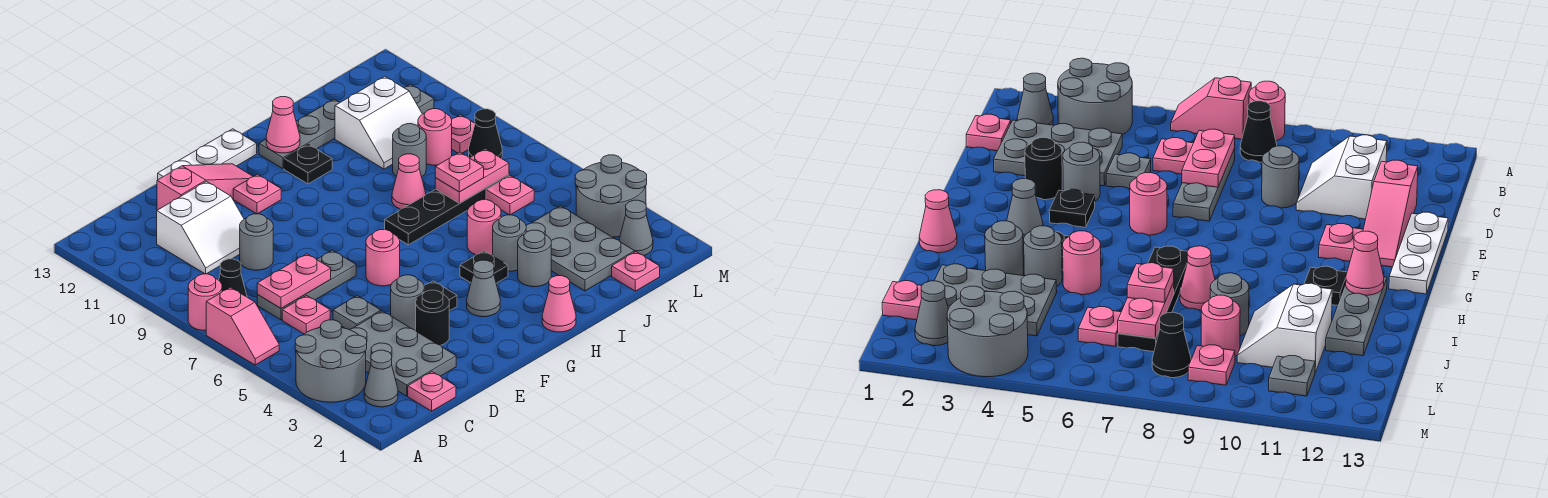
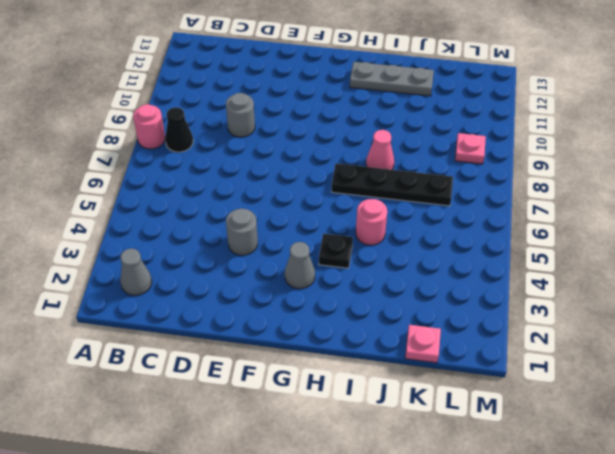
none -> grey 2x2 round brick [295,320,367,402]
none -> pink 1x2 slope [206,287,279,365]
none -> pink 1x1 plate [408,372,456,411]
none -> grey 2x3 plate [350,311,456,396]

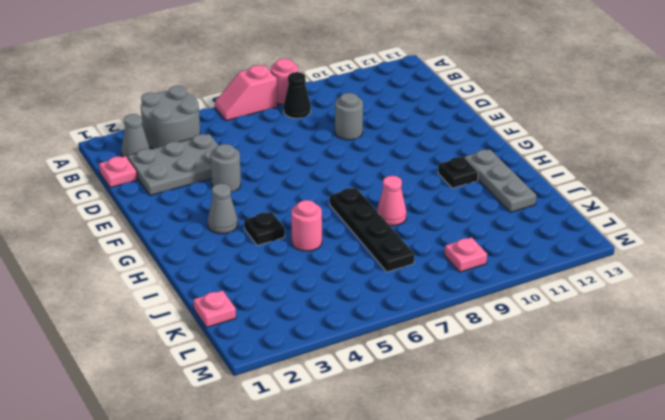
none -> pink 1x1 plate [282,296,330,334]
none -> grey 1x3 plate [257,250,356,320]
none -> white 2x2 slope [157,181,244,274]
none -> grey 1x1 plate [333,296,381,330]

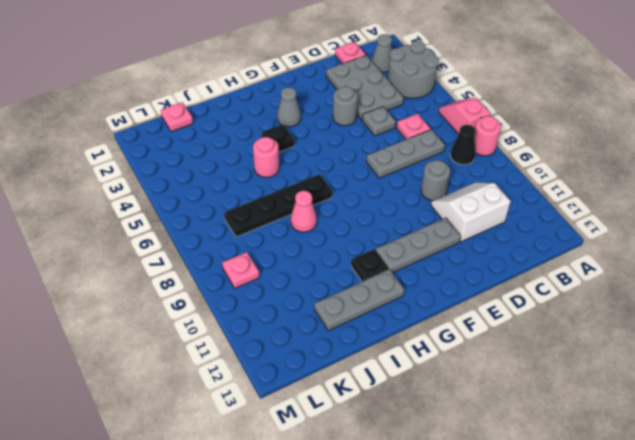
grey 1x3 plate [376,218,461,273] -> pink 1x1 plate [233,174,281,214]
none -> pink 1x3 slope [157,164,253,210]
none -> black 1x1 round brick [415,290,449,346]
none -> white 1x3 plate [158,129,257,180]
none -> black 1x1 plate [424,281,457,311]

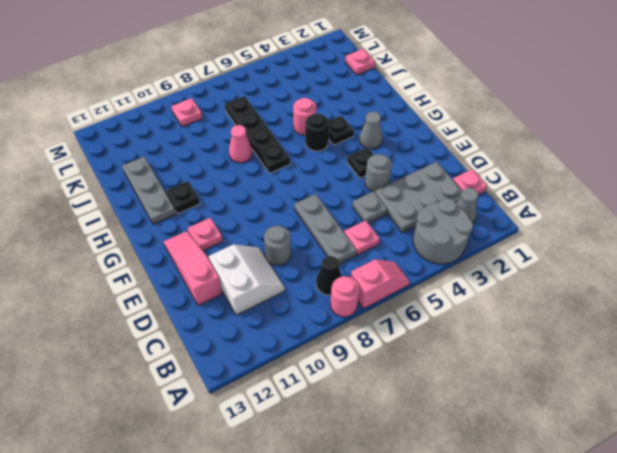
black 1x1 round brick [305,114,329,151] -> black 1x1 round brick moved to [415,290,449,346]
none -> white 1x3 plate [158,129,257,180]
none -> pink 1x1 round brick [366,230,400,286]
none -> pink 1x1 cone [542,276,576,332]
none -> grey 1x1 round brick [518,230,551,287]

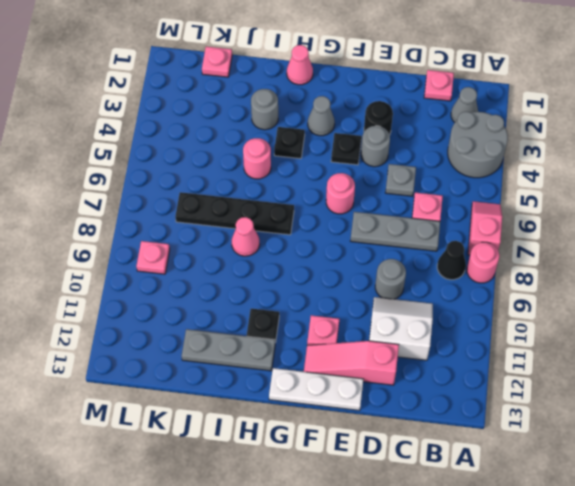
none -> grey 2x3 plate [350,311,456,396]
none -> grey 1x1 round brick [493,215,526,271]
none -> grey 2x3 plate [526,206,635,291]
none -> grey 1x1 round brick [393,124,426,177]

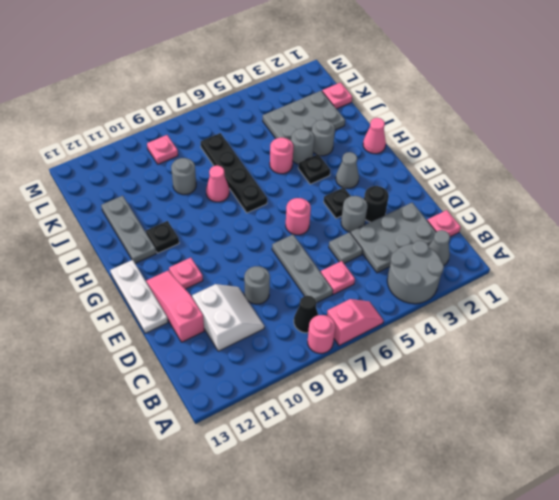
none -> white 2x2 slope [335,76,422,169]
none -> pink 1x1 plate [486,175,534,215]
none -> pink 1x1 round brick [418,109,452,165]
none -> grey 1x1 cone [619,200,653,256]

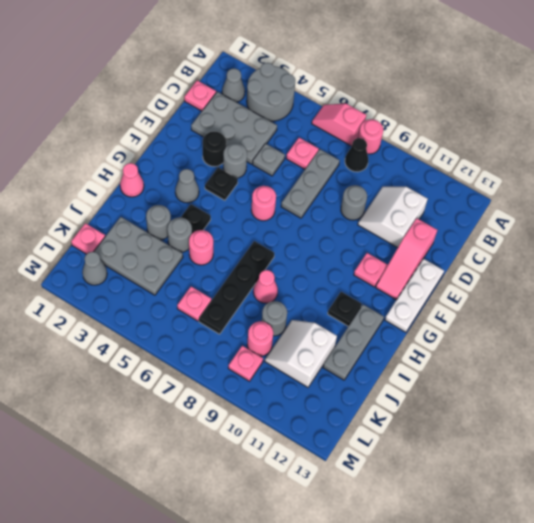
none -> grey 2x2 round brick [575,155,647,237]
none -> black 1x1 cone [469,109,502,158]
none -> grey 1x1 plate [404,84,434,114]
none -> pink 1x2 plate [257,254,331,308]

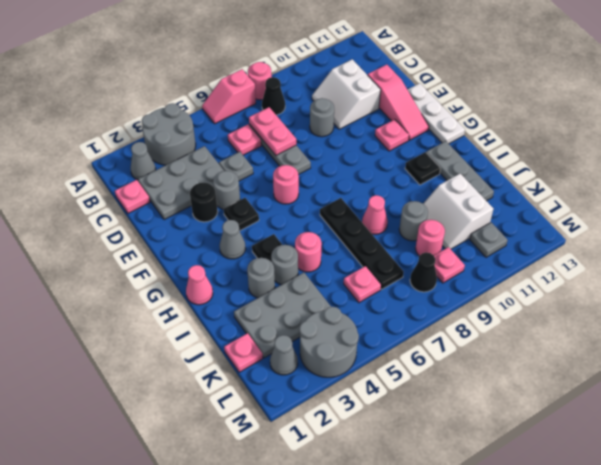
none -> pink 1x1 cone [266,97,300,153]
none -> pink 1x2 plate [435,149,509,203]
none -> pink 1x1 plate [435,152,484,192]

